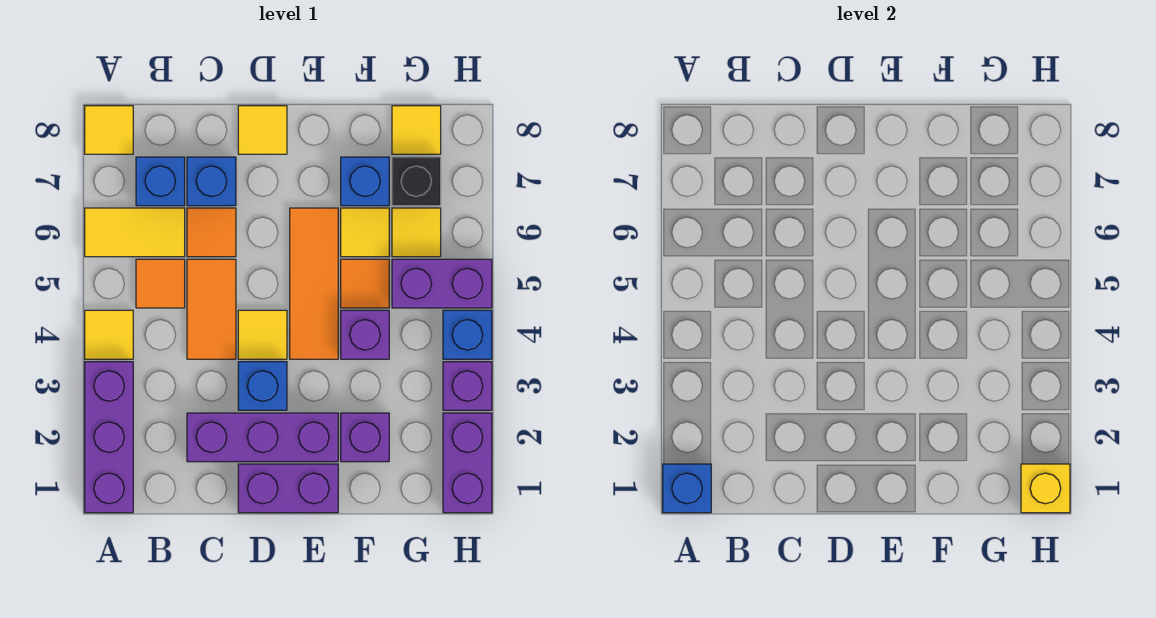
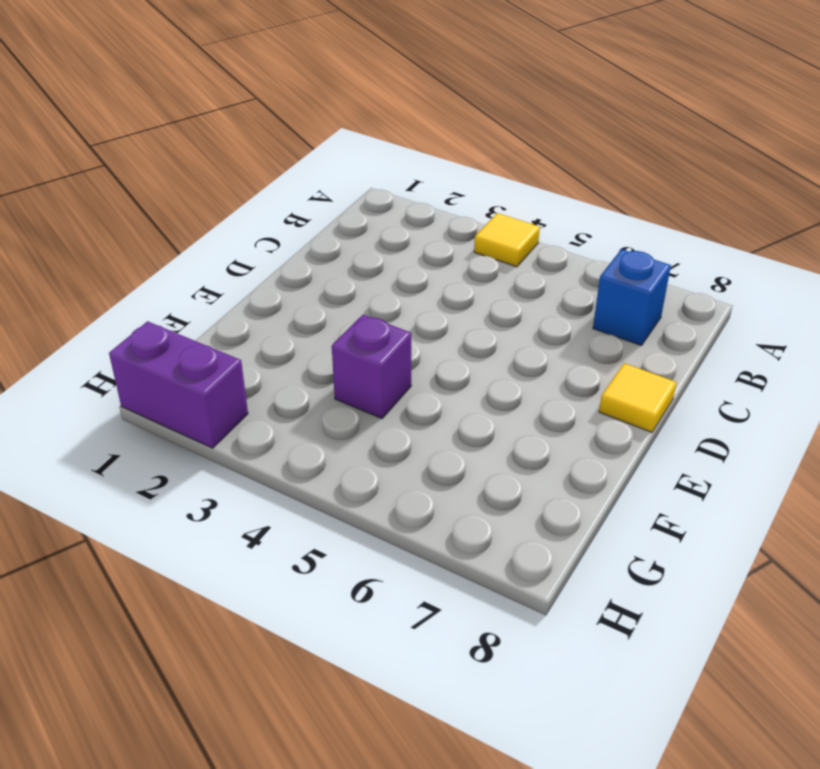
none -> purple 1x3 brick [85,362,133,513]
none -> yellow 1x2 tile [85,208,185,257]
none -> yellow 1x1 tile [85,106,133,154]

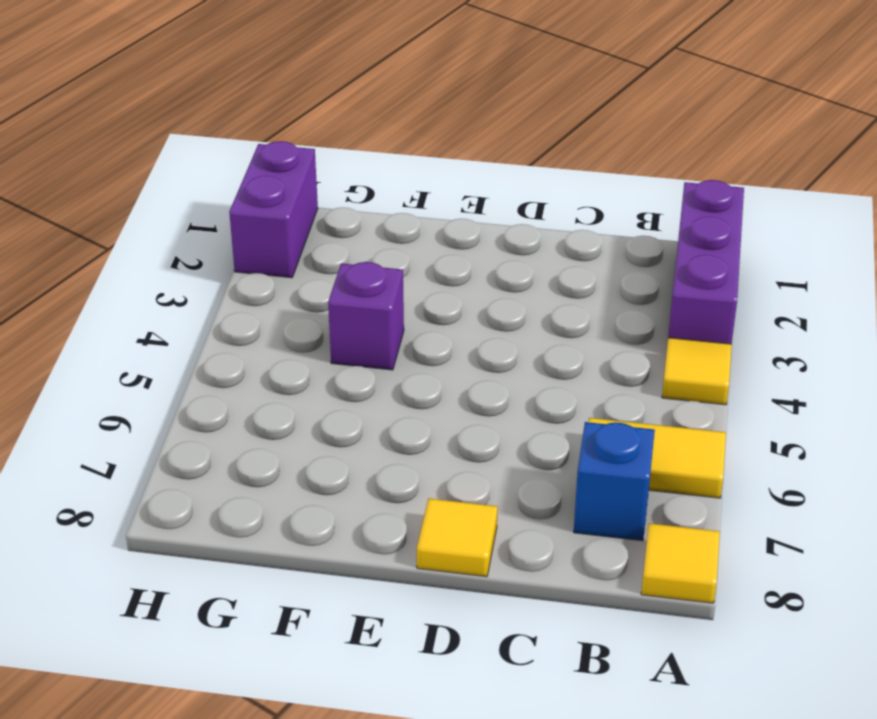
none -> orange 1x1 tile [136,259,185,308]
none -> purple 1x3 brick [187,413,338,462]
none -> orange 1x2 tile [187,259,236,359]

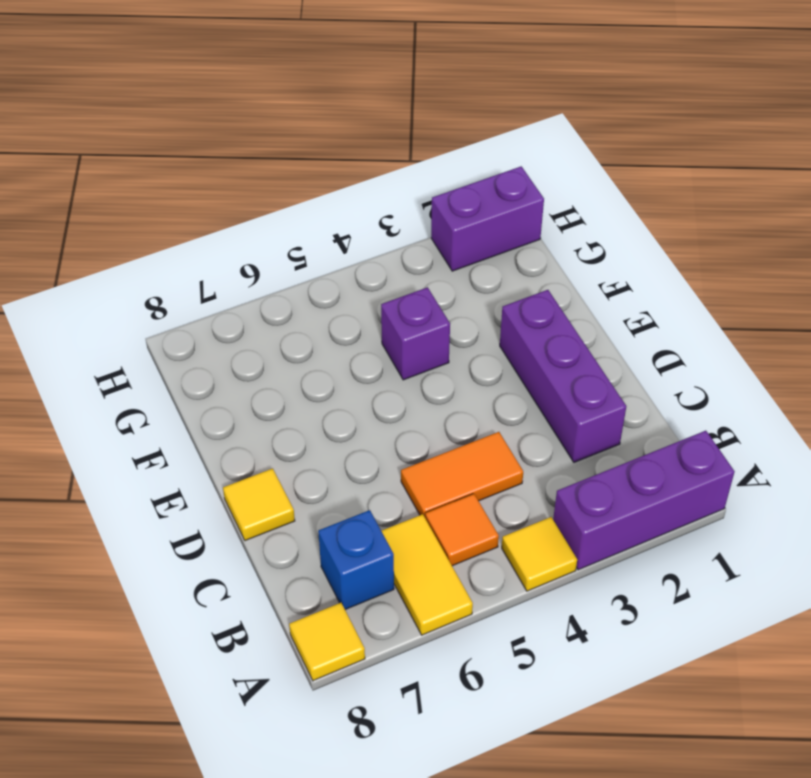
none -> orange 1x1 tile [187,208,236,257]
none -> blue 1x1 brick [187,157,236,206]
none -> purple 1x2 brick [238,464,338,513]

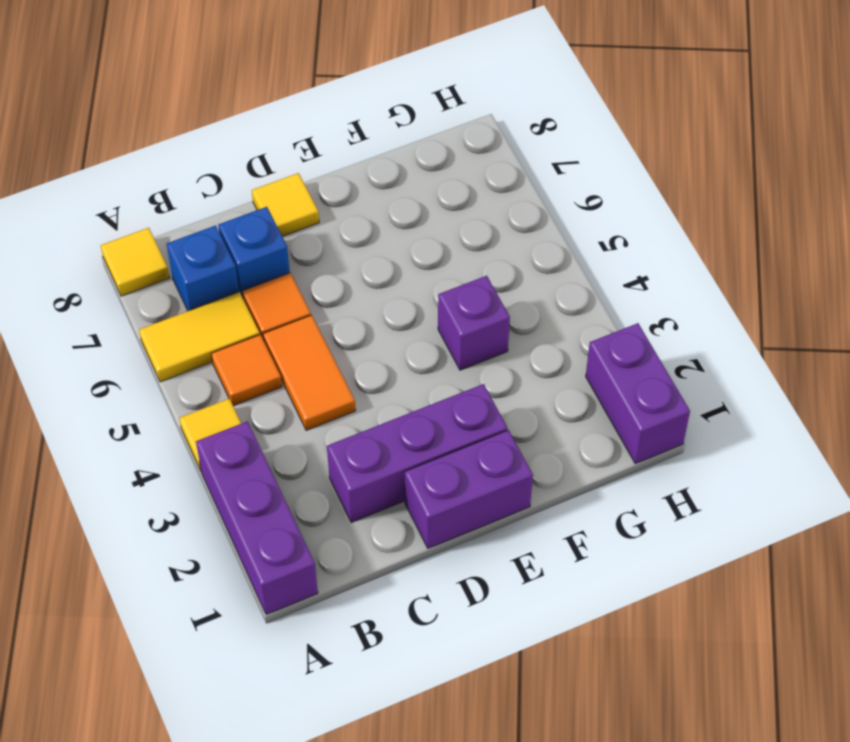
none -> blue 1x1 brick [238,362,287,410]
none -> yellow 1x1 tile [238,310,287,359]
none -> orange 1x3 tile [290,208,338,359]

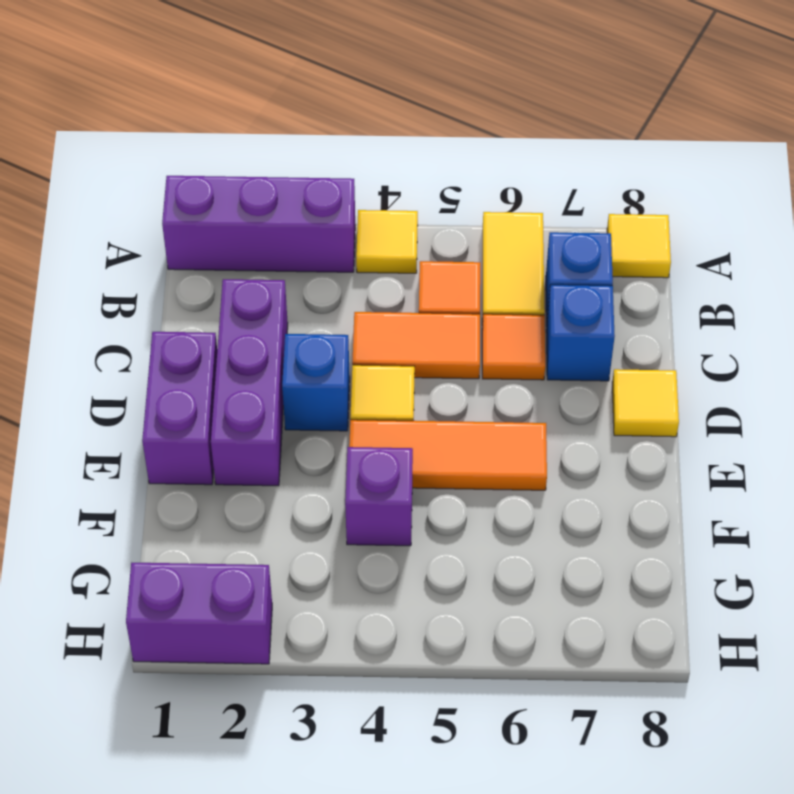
none -> purple 1x1 brick [341,413,389,462]
none -> orange 1x1 tile [341,259,389,308]
none -> yellow 1x1 tile [341,208,389,257]

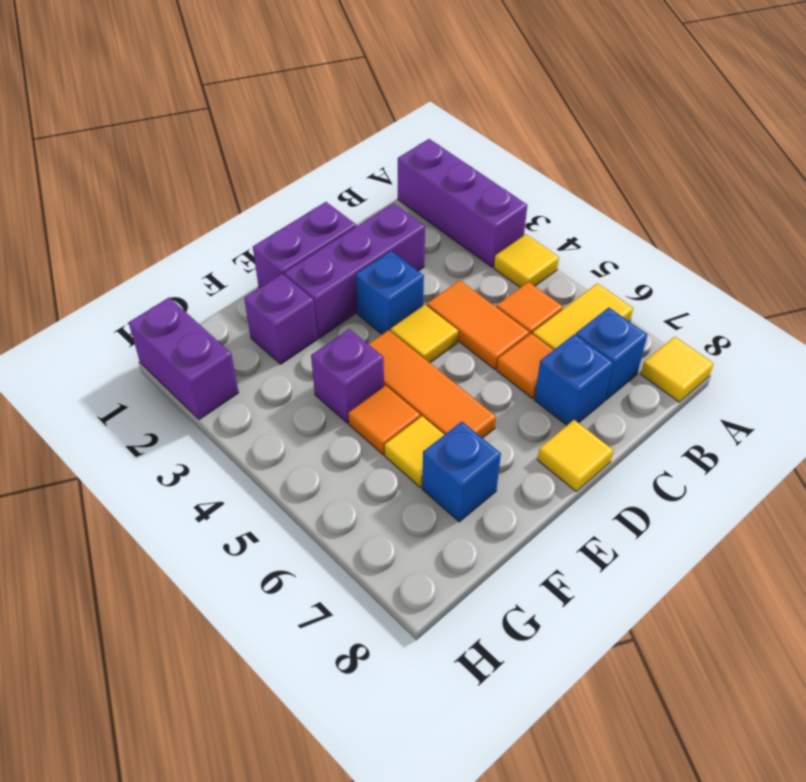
none -> purple 1x2 brick [392,259,492,308]
none -> yellow 1x1 tile [392,208,441,257]
none -> black 1x1 brick [392,157,441,206]

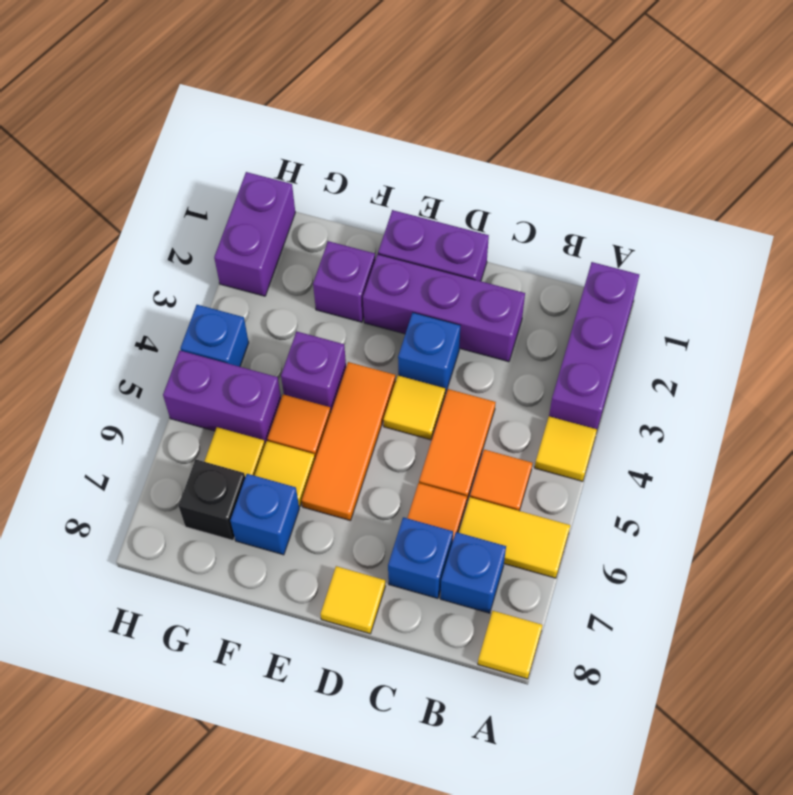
none -> yellow 1x1 tile [392,106,441,154]
none -> purple 1x1 brick [443,362,492,410]
none -> blue 1x1 brick [663,464,711,513]

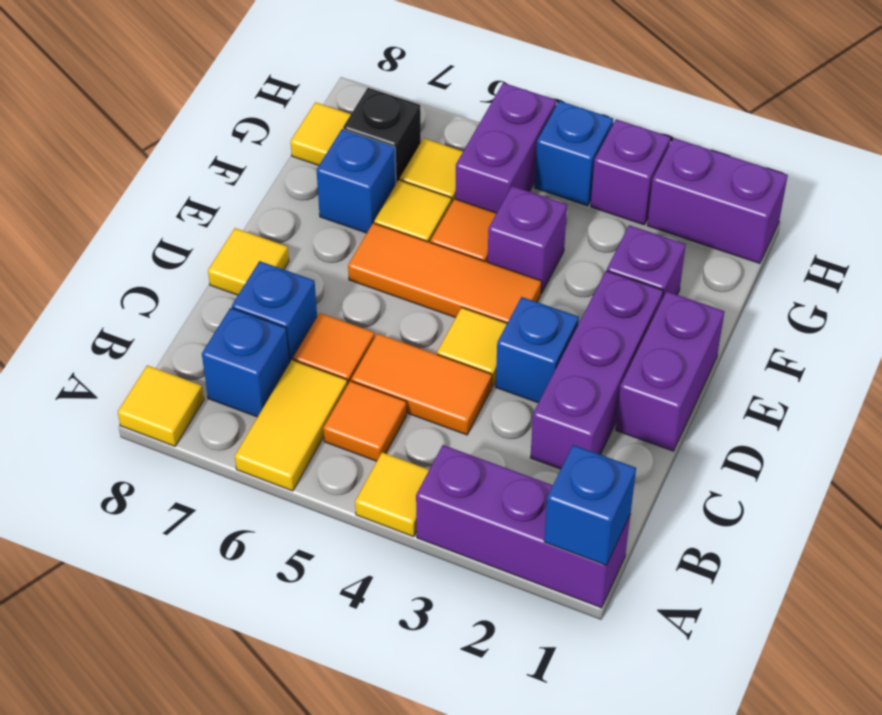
none -> yellow 1x1 brick [1021,464,1070,513]

